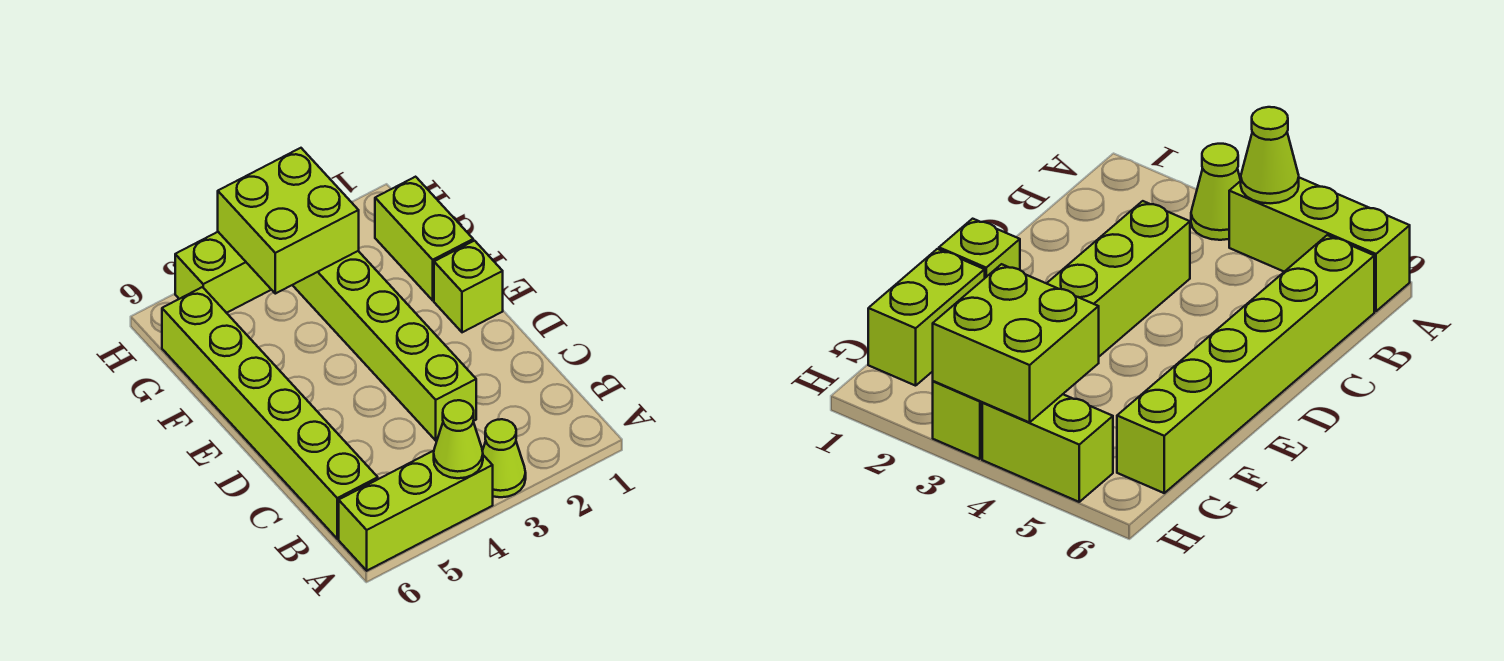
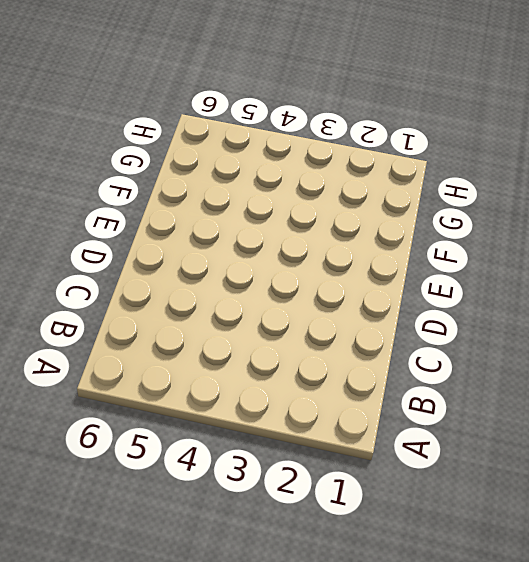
none -> lime 1x1 cone [482,419,526,497]
none -> lime 1x3 brick [339,451,493,571]

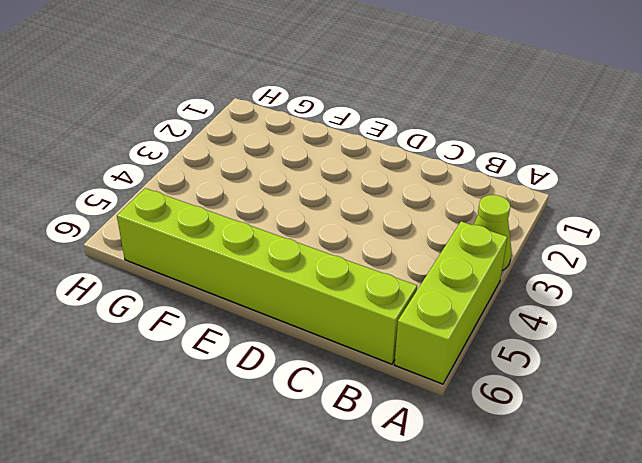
none -> lime 1x6 brick [293,251,476,440]
none -> lime 1x1 brick [434,241,503,332]

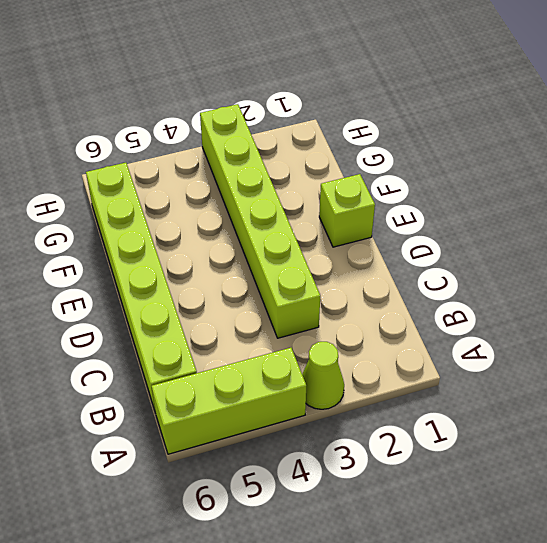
none -> lime 1x2 brick [375,177,473,300]
none -> lime 1x2 brick [175,232,271,313]

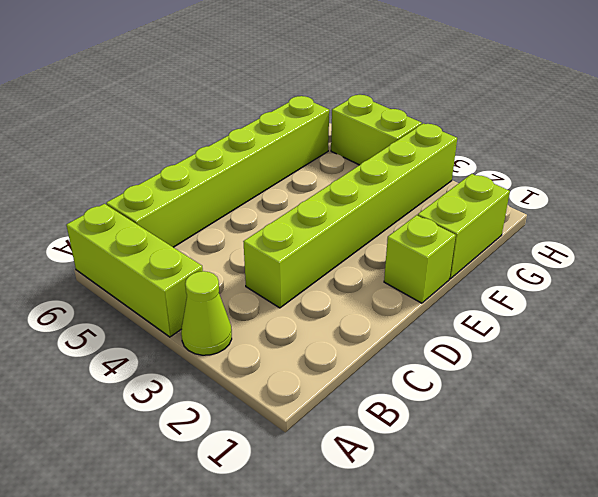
none -> lime 1x1 cone [434,400,483,478]
none -> lime 2x2 brick [218,148,359,294]

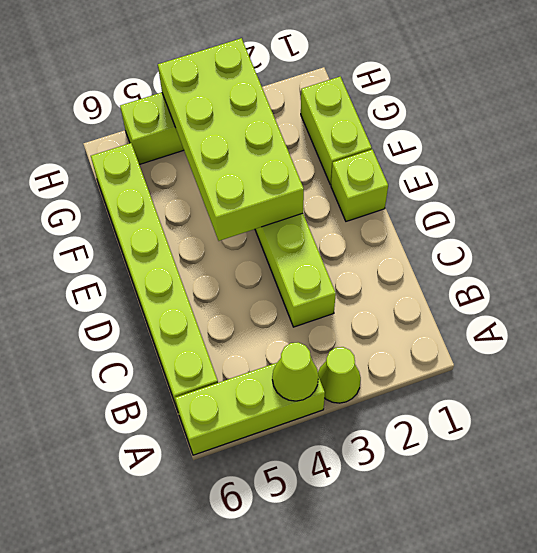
lime 2x4 brick [158,38,304,241] -> lime 2x2 brick [218,148,359,294]

